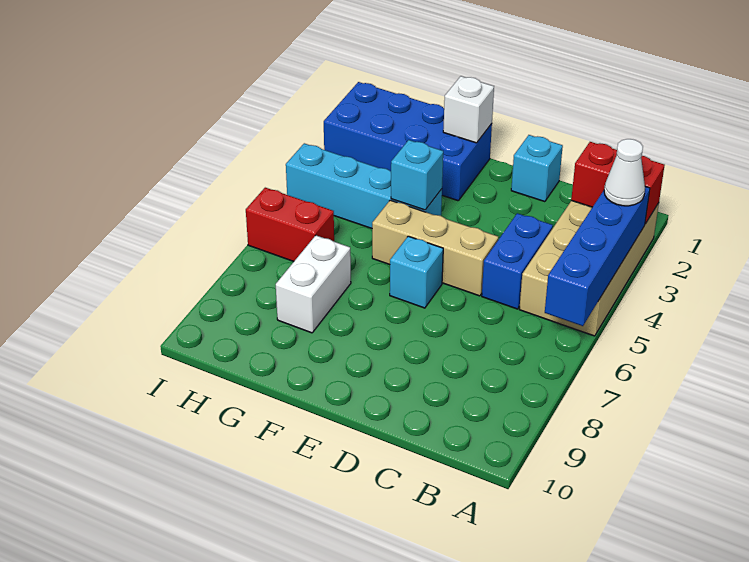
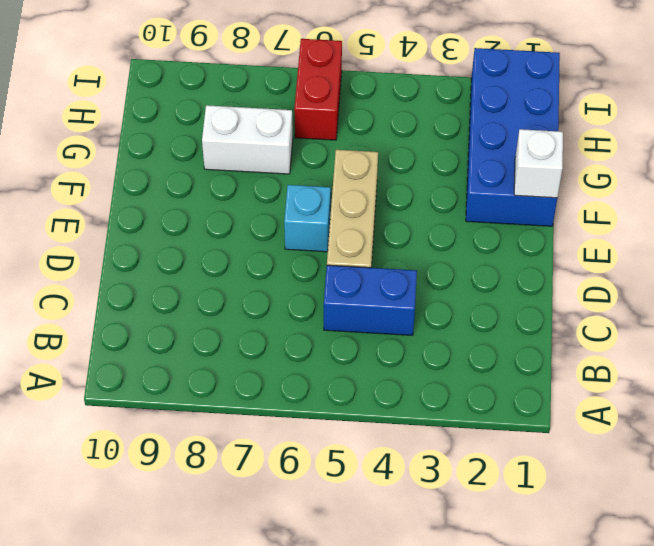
none -> tan 2x4 brick [519,201,659,336]
none -> cyan 1x1 brick [511,135,563,202]
none -> cyan 1x4 brick [286,143,442,228]

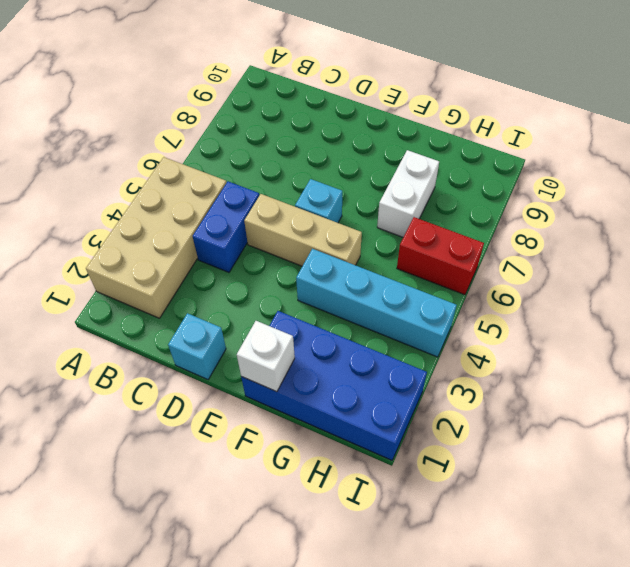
none -> red 1x2 brick [571,142,665,224]
none -> blue 1x4 brick [545,187,650,326]
none -> cyan 1x1 brick [391,140,443,210]

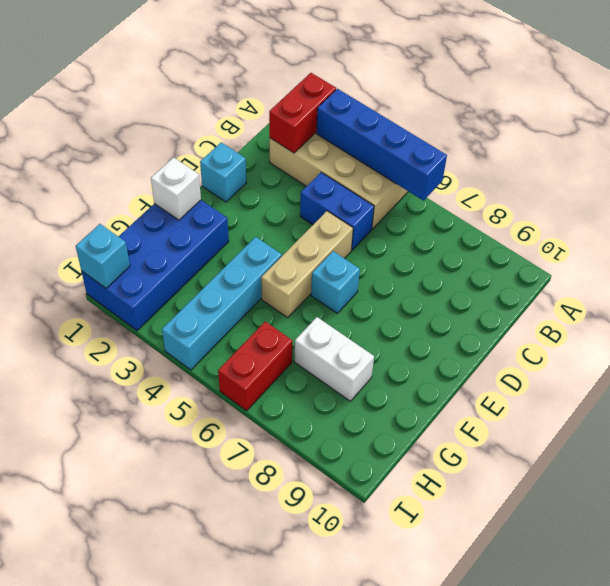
cyan 1x1 brick [76,224,130,288] -> cyan 1x1 brick moved to [391,140,443,210]
none -> white 1x1 cone [604,139,645,206]

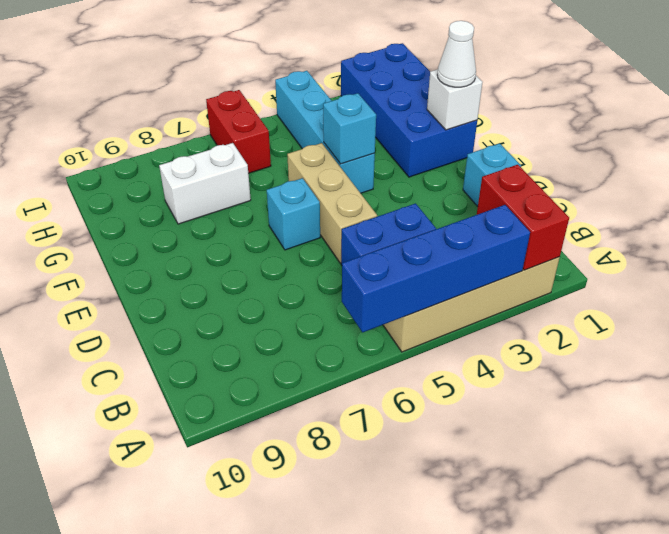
white 1x1 cone [437,21,476,87] -> white 1x1 cone moved to [604,139,645,206]

